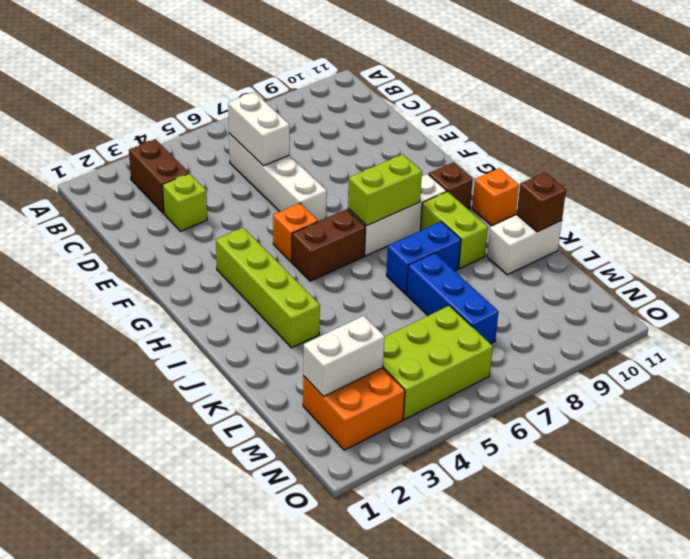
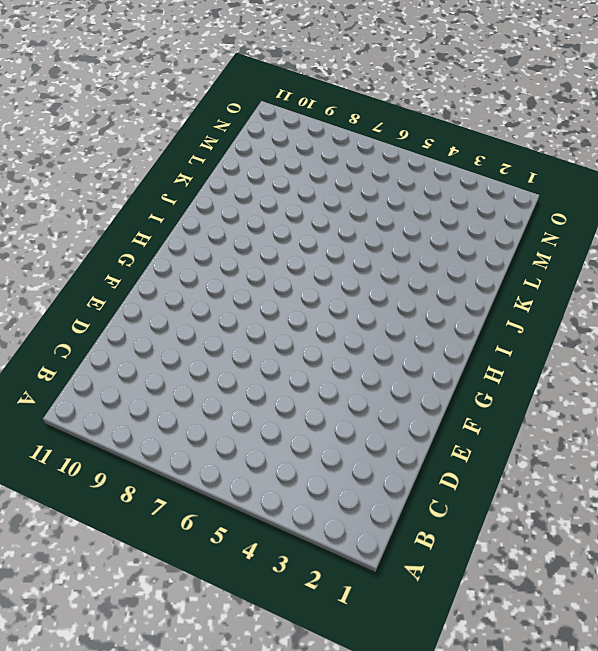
none -> brown 1x2 brick [129,139,189,213]
none -> white 1x4 brick [229,133,327,222]
none -> lime 1x1 brick [163,173,207,231]

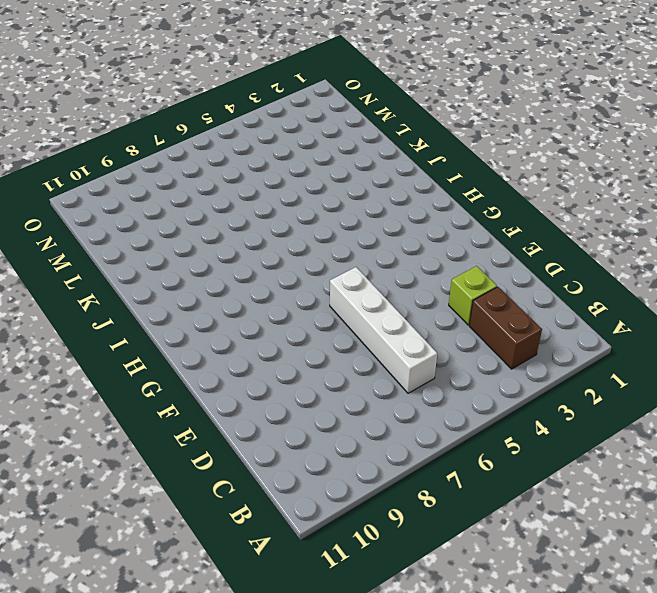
none -> lime 1x4 brick [216,228,320,348]
none -> orange 1x1 brick [273,203,318,262]
none -> brown 1x2 brick [292,209,365,281]

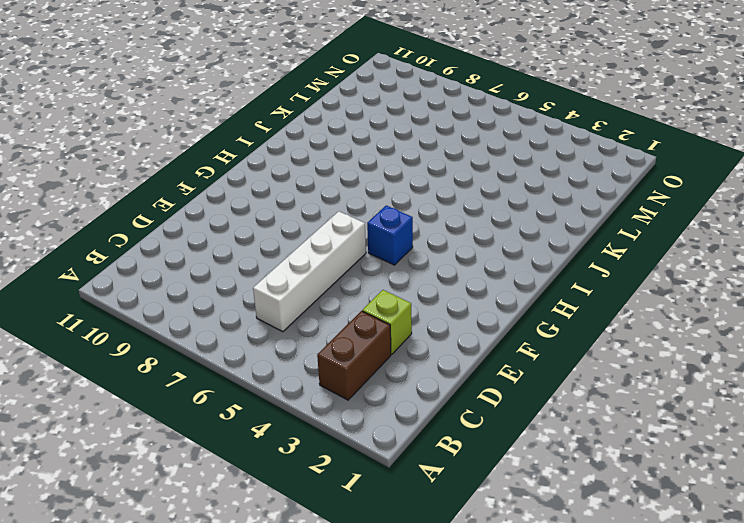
blue 1x1 brick [367,206,413,265] -> orange 1x1 brick [273,203,318,262]
none -> lime 1x4 brick [216,228,320,348]
none -> brown 1x2 brick [292,209,365,281]
none -> white 1x3 brick [348,174,446,256]

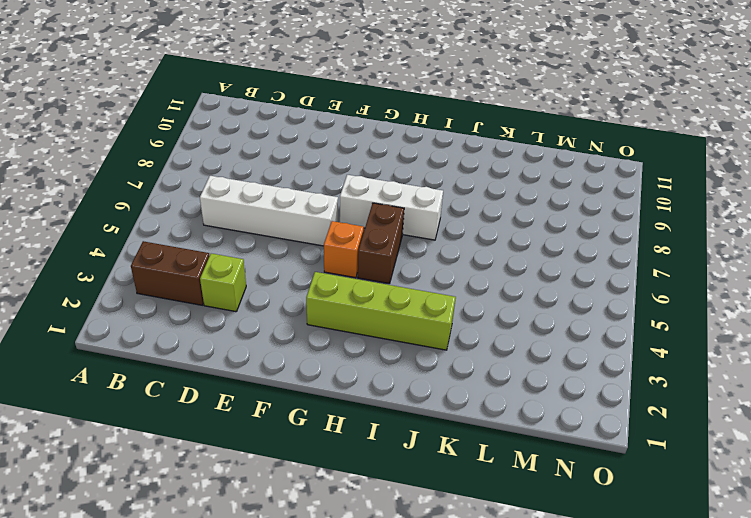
white 1x3 brick [340,175,443,240] -> white 1x3 brick turned to [348,174,446,256]
none -> brown 1x1 brick [429,162,473,209]
none -> lime 1x2 brick [420,191,488,268]
none -> orange 1x1 brick [472,168,519,226]

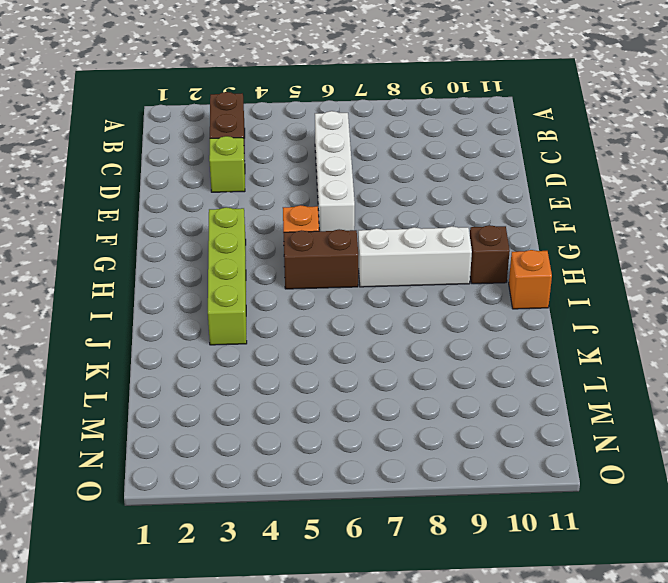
none -> lime 1x2 brick [420,191,488,268]
none -> blue 1x2 brick [386,222,461,294]
none -> blue 1x3 brick [407,253,498,344]

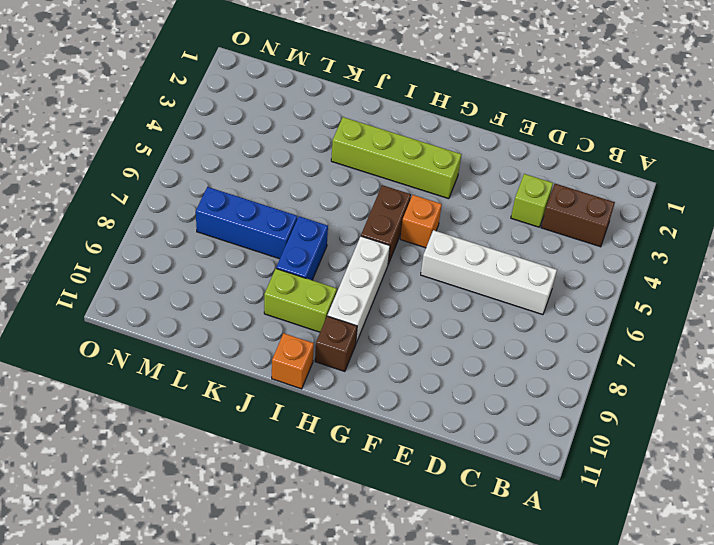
none -> white 1x2 brick [487,215,562,275]
none -> orange 2x2 brick [303,368,405,450]
none -> lime 2x3 brick [383,306,493,420]

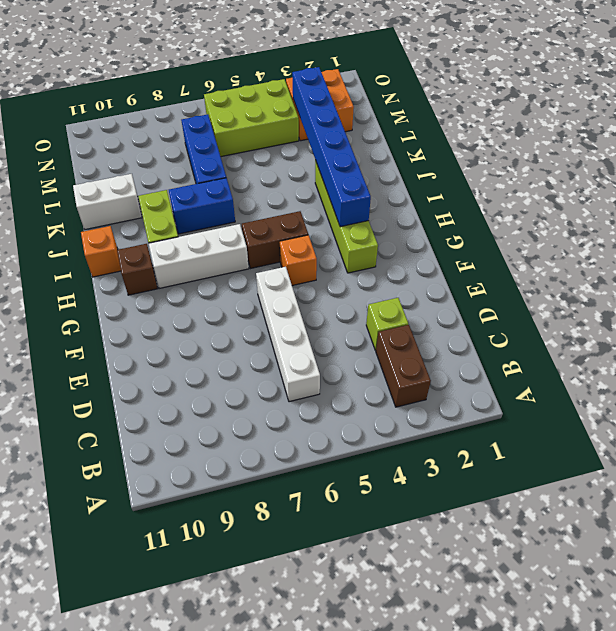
blue 1x6 brick [292,67,371,227] -> white 1x2 brick [303,316,385,397]
none -> white 1x2 brick [228,92,290,166]
none -> lime 1x2 brick [348,154,422,226]
none -> brown 1x1 brick [517,172,566,232]

